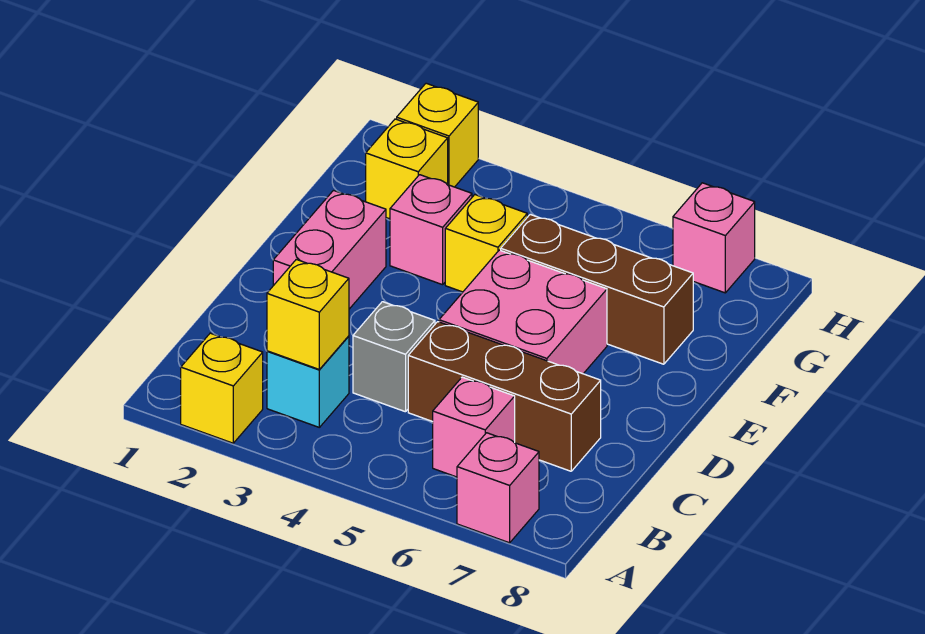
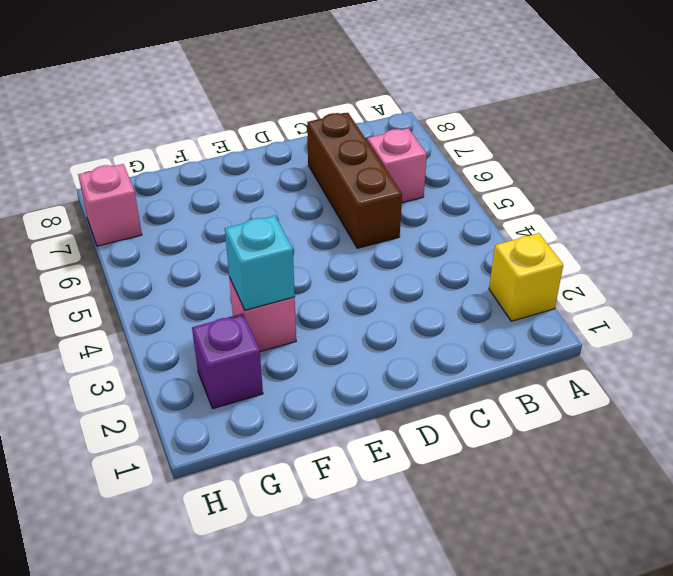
cyan 1x1 brick [225,216,295,310] -> cyan 1x1 brick moved to [267,336,349,427]
purple 1x1 brick [192,314,263,409] -> yellow 1x1 brick [366,119,448,219]
none -> pink 1x1 brick [457,433,539,543]
none -> grey 1x1 brick [353,302,435,412]
none -> pink 1x2 brick [273,190,386,309]

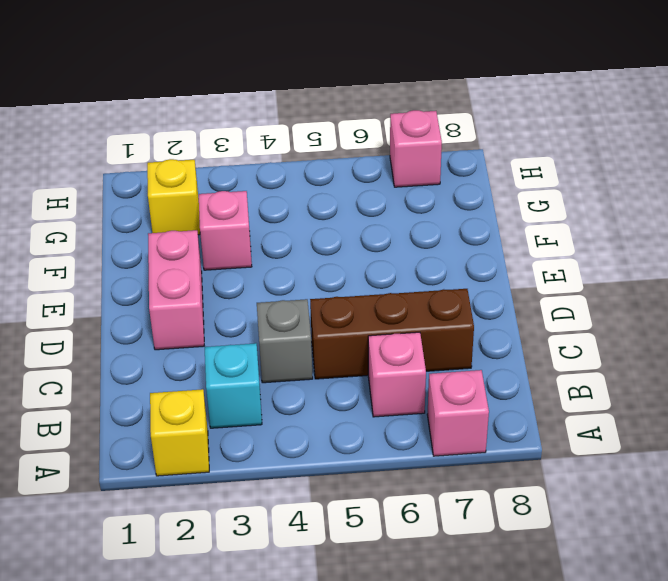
none -> pink 2x2 brick [439,250,607,374]
none -> yellow 1x1 brick [445,195,527,292]
none -> brown 1x3 brick [501,214,693,364]

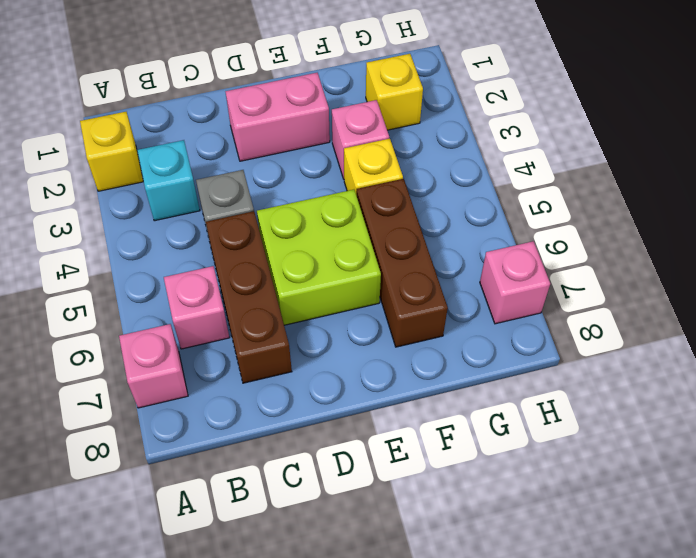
lime 2x2 brick [257,190,381,325] -> pink 2x2 brick [439,250,607,374]
none -> yellow 1x1 brick [397,83,478,187]
none -> yellow 1x1 brick [267,259,349,369]

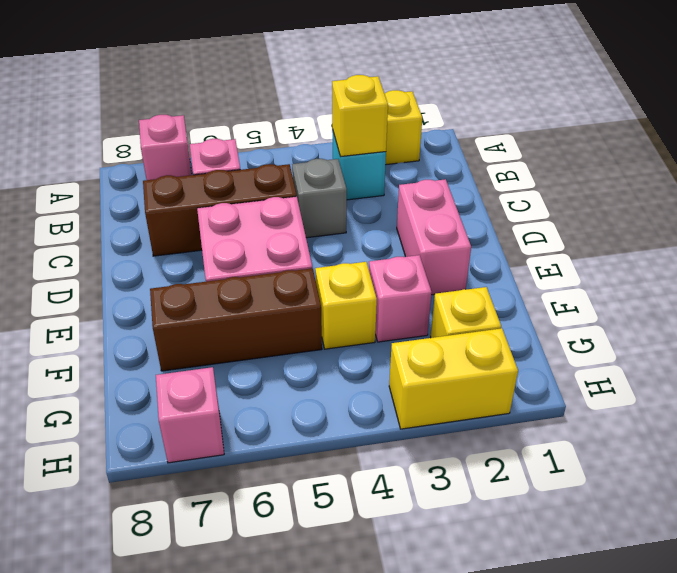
yellow 1x2 brick [389,328,518,429] -> yellow 1x1 brick [397,83,478,187]

